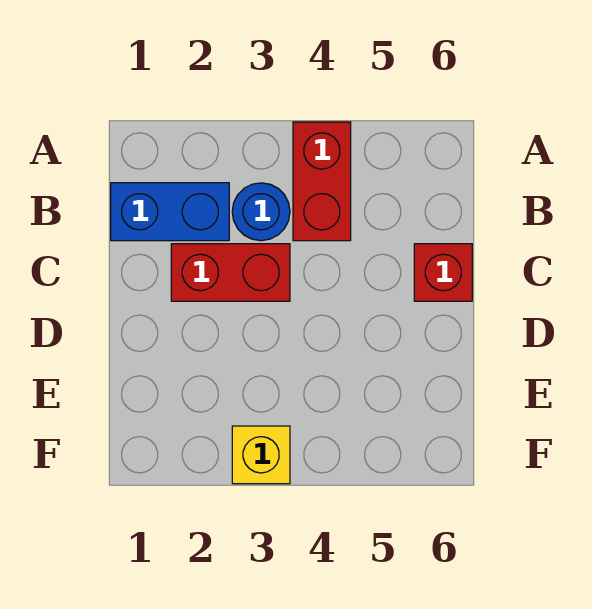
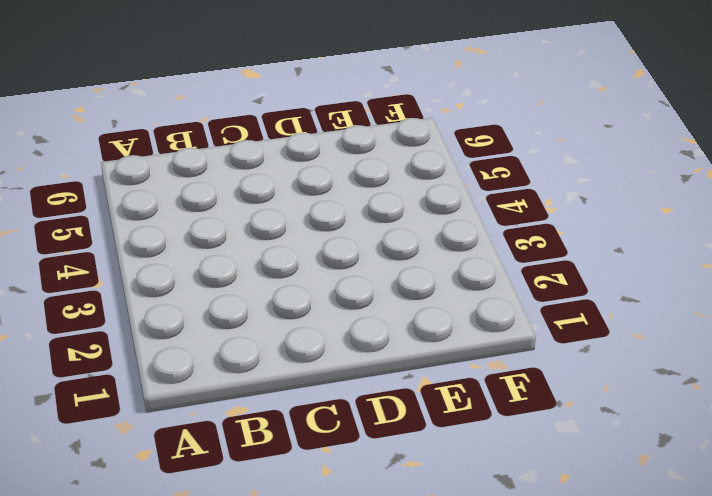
none -> red 1x2 brick [293,122,351,241]
none -> blue 1x2 brick [111,183,229,241]

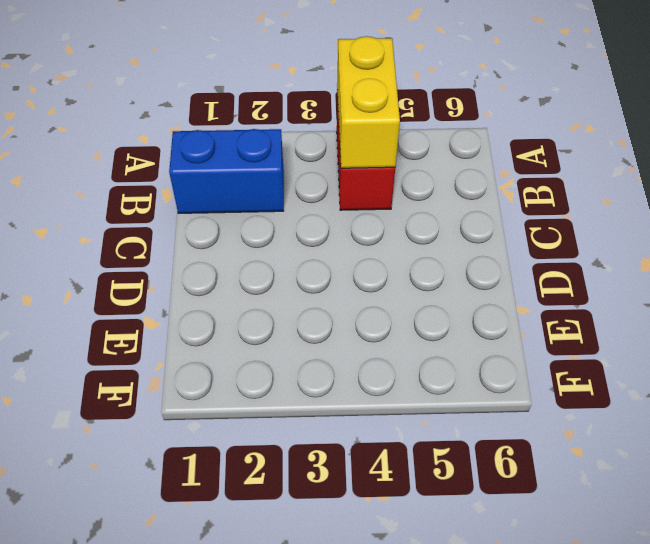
yellow 1x2 brick [337,36,400,168] -> none
none -> blue 1x1 round brick [232,183,290,241]
none -> red 1x2 brick [171,244,290,301]

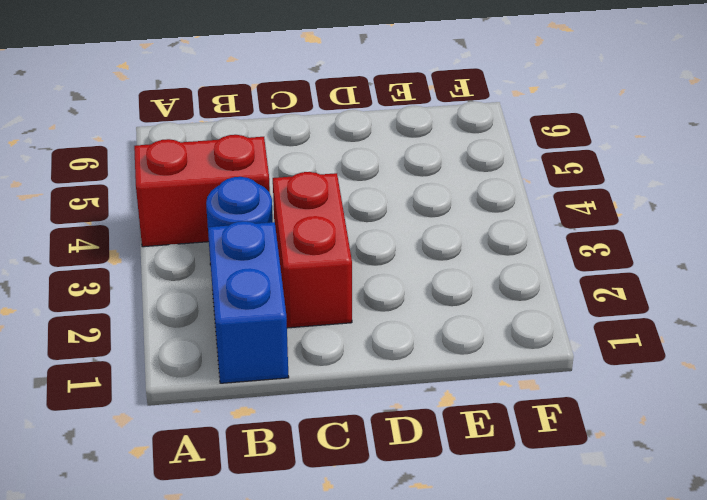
none -> red 1x1 brick [414,244,472,301]
none -> yellow 1x1 brick [232,426,290,484]

